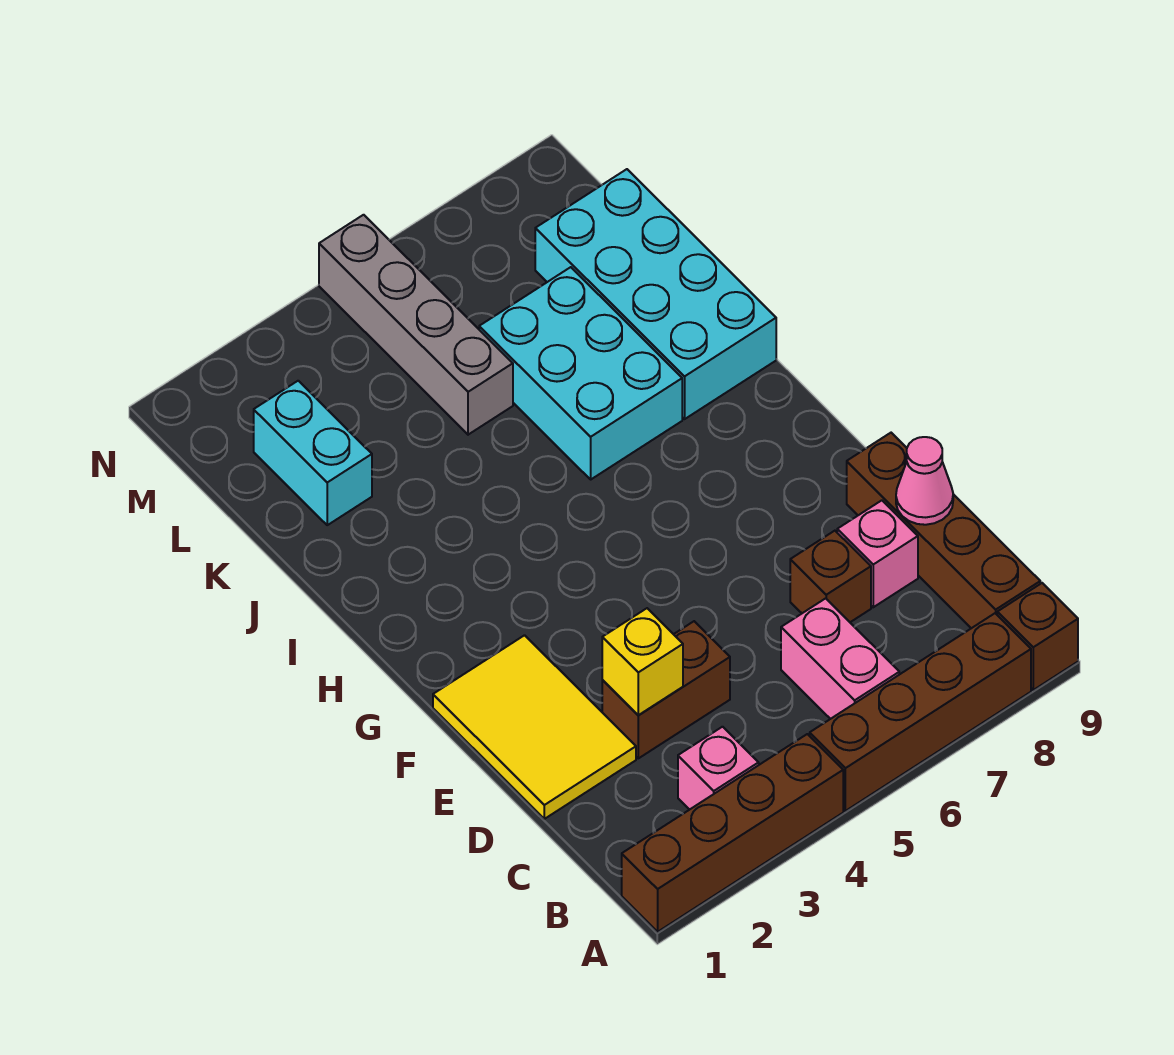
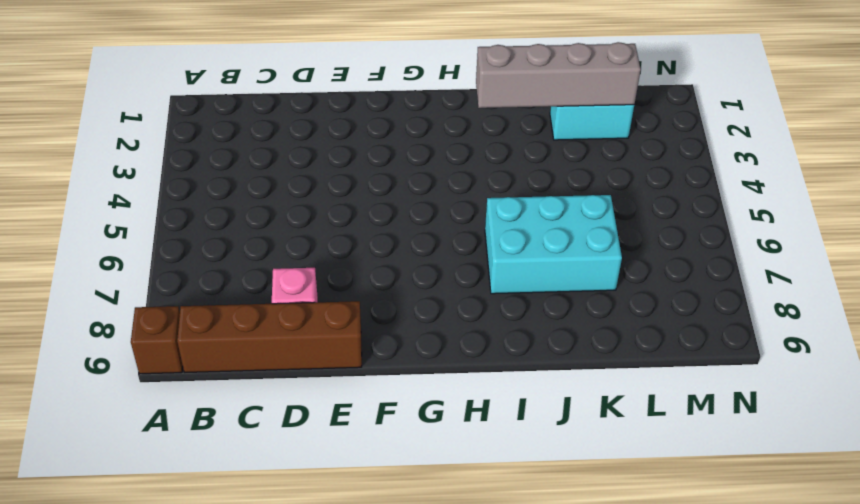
grey 1x4 brick [476,42,641,108] -> grey 1x4 brick moved to [319,215,513,435]
none -> brown 1x4 brick [622,734,843,932]
none -> brown 1x4 brick [810,613,1031,811]
none -> pink 1x1 brick [678,727,759,810]

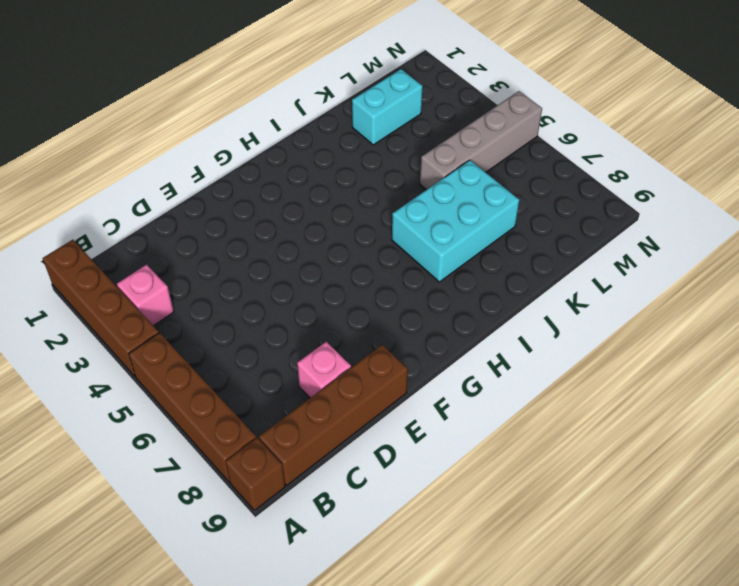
none -> pink 1x2 brick [781,598,899,719]
none -> yellow 2x3 tile [433,635,636,819]
none -> brown 1x2 brick [602,621,730,758]

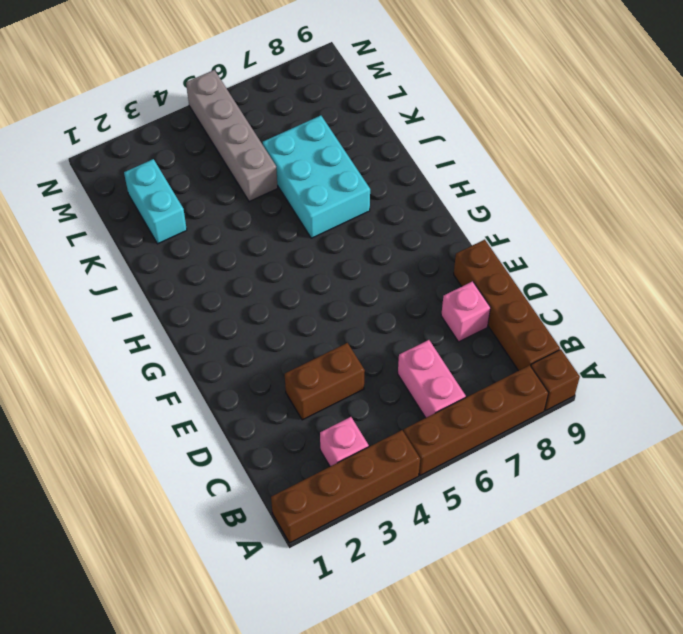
none -> yellow 2x3 tile [433,635,636,819]
none -> brown 1x1 brick [790,531,871,622]
none -> cyan 2x4 brick [535,169,776,419]

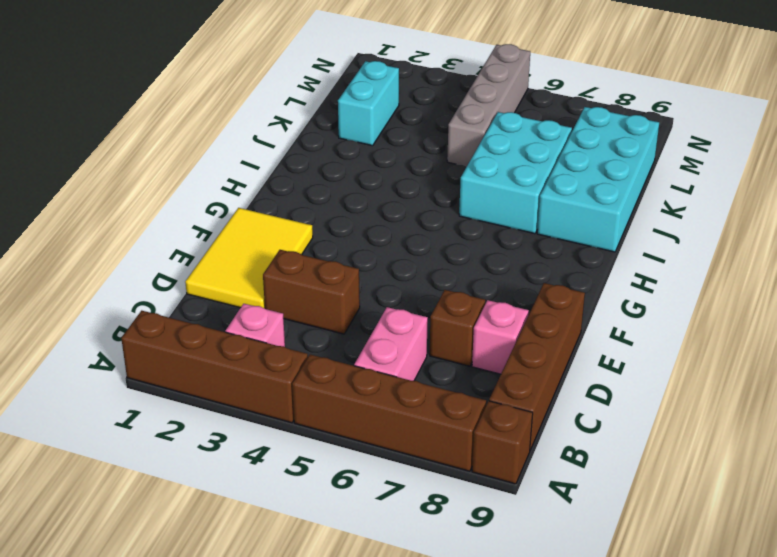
none -> yellow 1x1 brick [602,608,683,715]
none -> pink 1x1 cone [896,437,953,525]

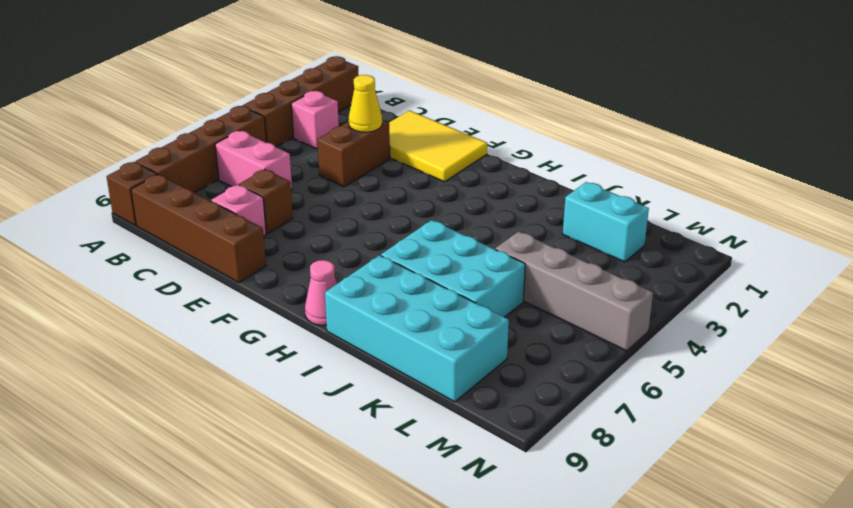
yellow 1x1 cone [349,75,382,132] -> yellow 1x1 brick [602,608,683,715]
pink 1x1 cone [305,260,337,326] -> pink 1x1 cone moved to [896,437,953,525]

